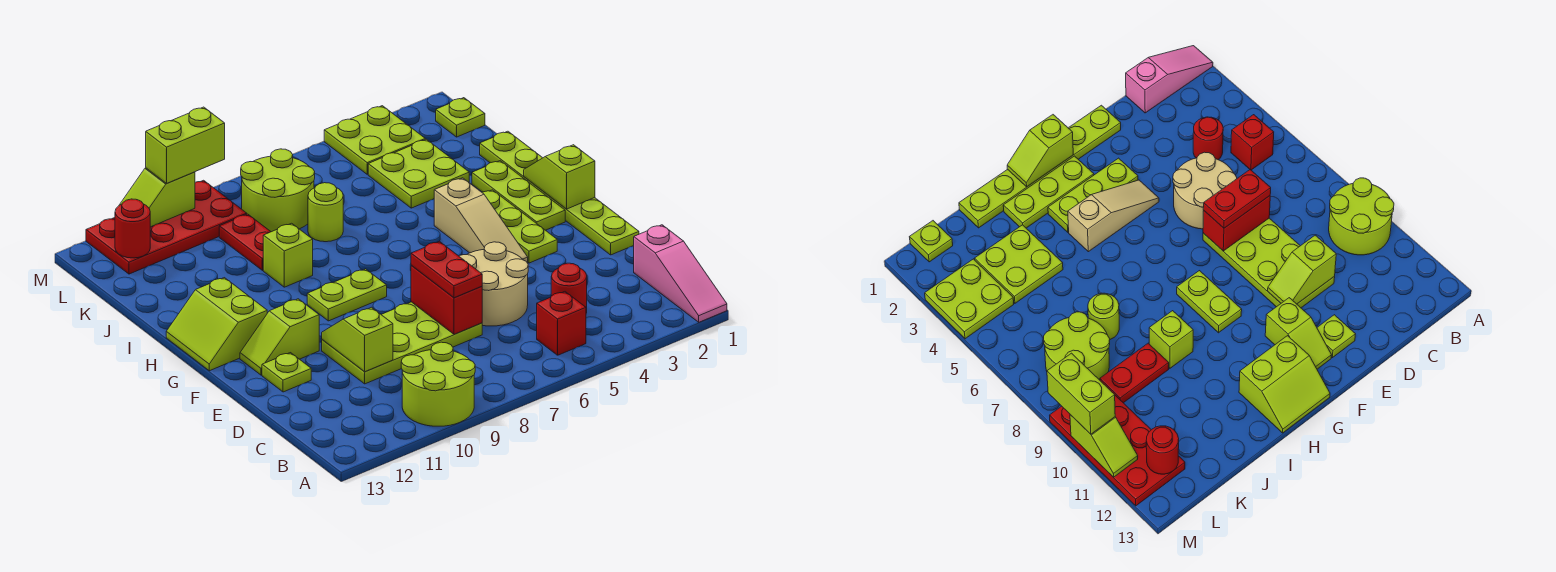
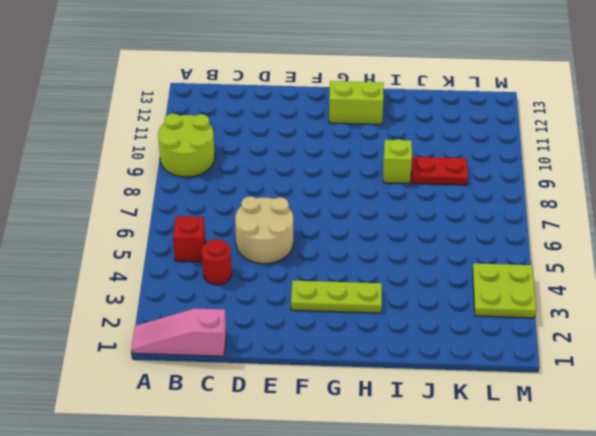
none -> lime 2x4 plate [322,302,482,384]
none -> lime 1x6 plate [480,131,639,255]
none -> lime 1x1 plate [262,353,311,392]

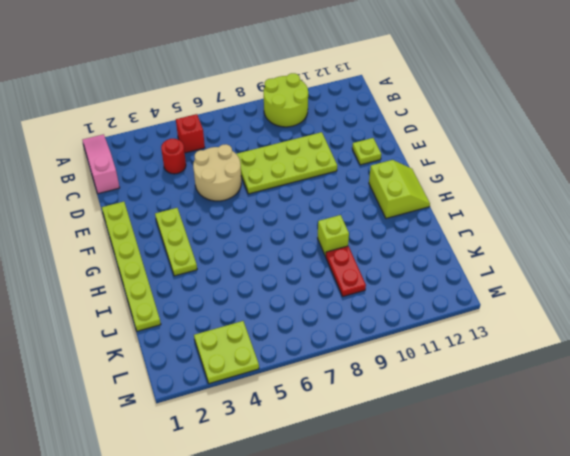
none -> tan 1x3 slope [434,178,528,263]
none -> lime 1x2 slope [240,299,319,375]
none -> lime 1x3 plate [472,161,565,230]

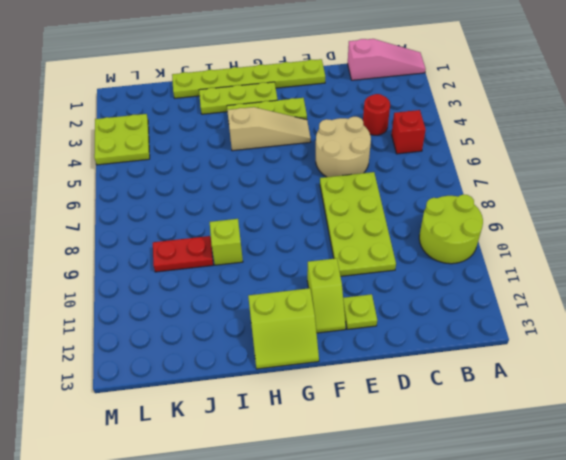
none -> lime 1x2 plate [307,269,387,321]
none -> lime 2x2 plate [368,139,469,208]
none -> lime 1x1 round brick [308,183,343,242]

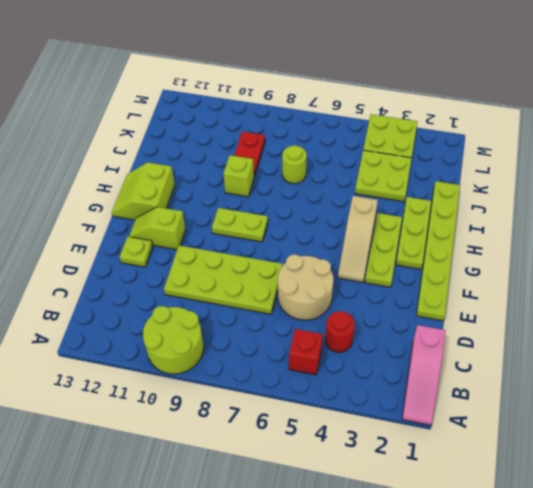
none -> lime 2x2 round brick [241,149,315,232]
none -> lime 1x1 plate [436,98,485,137]
none -> red 2x4 plate [86,180,247,274]

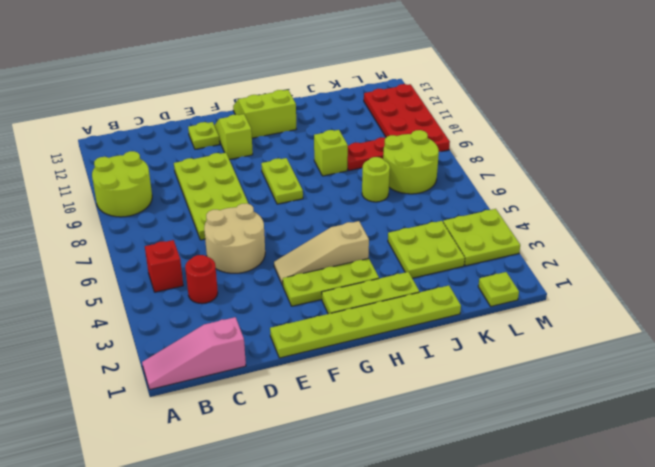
none -> red 1x2 brick [411,266,482,334]
none -> lime 1x2 slope [322,307,393,372]
none -> lime 1x2 slope [524,145,595,209]

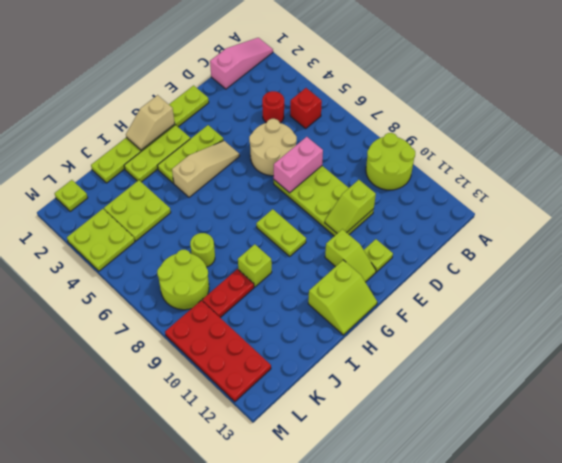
pink 1x2 brick [274,137,323,193] -> red 1x2 brick [411,266,482,334]
tan 1x2 slope [126,95,175,150] -> lime 1x2 slope [524,145,595,209]
none -> red 1x1 round brick [115,199,150,258]
none -> lime 1x2 slope [120,168,195,227]
none -> red 1x2 plate [411,241,482,298]

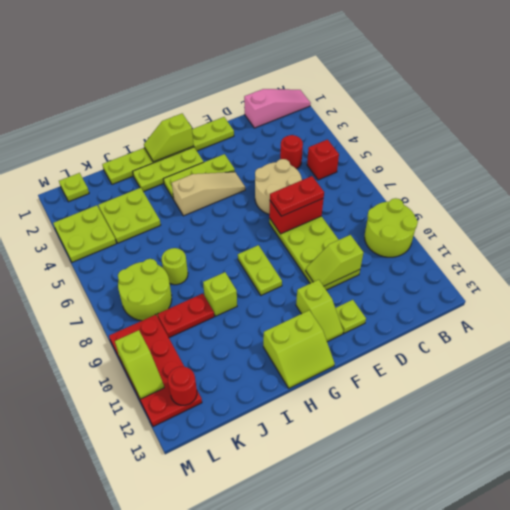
none -> lime 1x2 brick [146,107,225,183]

